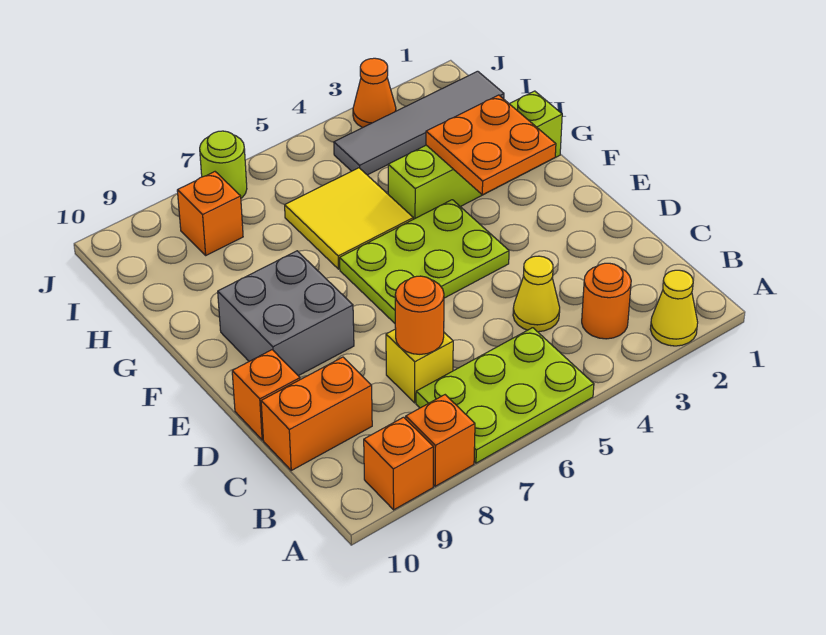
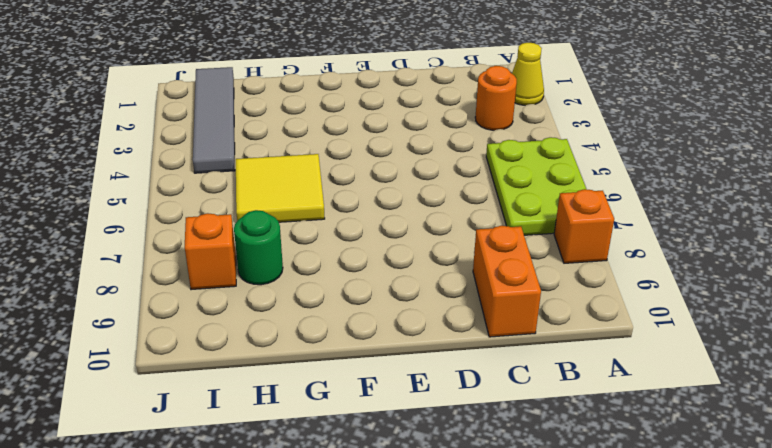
green 1x1 round brick [234,210,283,285] -> none
none -> orange 1x1 brick [364,417,433,510]
none -> yellow 1x1 cone [513,256,560,332]
none -> yellow 1x1 brick [386,329,453,403]

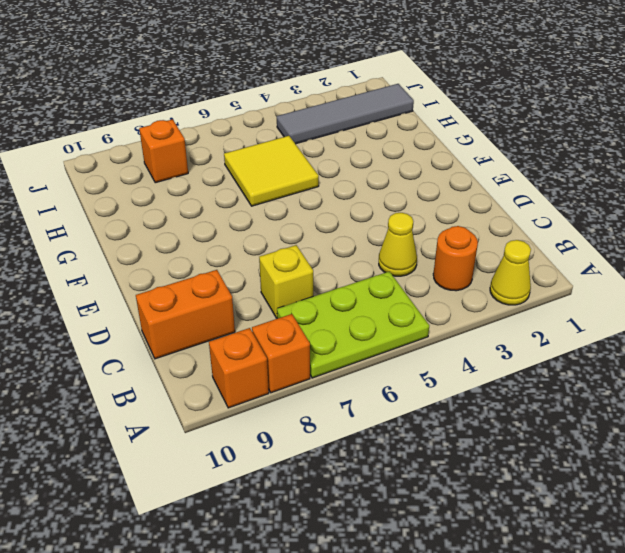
none -> orange 1x1 brick [232,350,300,440]
none -> lime 2x3 plate [340,200,509,323]
none -> grey 2x2 brick [218,251,354,376]

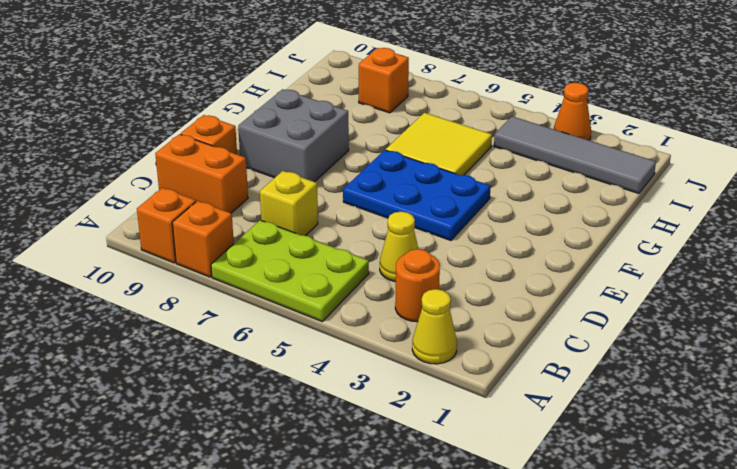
blue 2x3 plate [343,150,491,241] -> lime 2x3 plate [340,200,509,323]
none -> lime 1x4 brick [388,91,562,219]
none -> lime 1x1 round brick [200,131,247,198]
none -> orange 1x1 round brick [395,276,444,354]

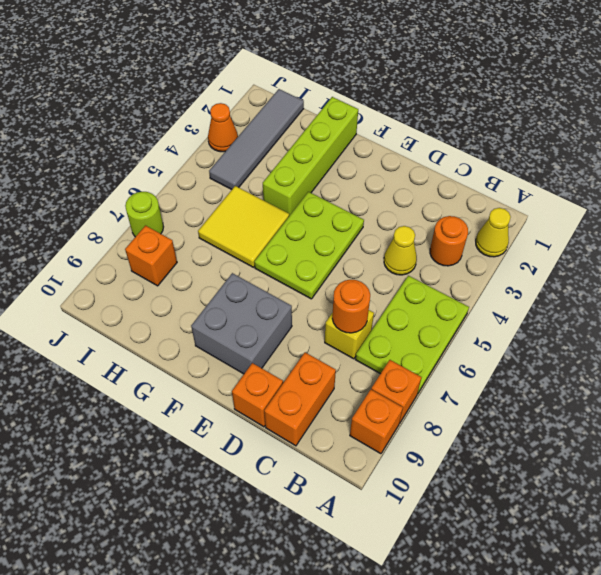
none -> orange 2x2 plate [426,95,556,195]

